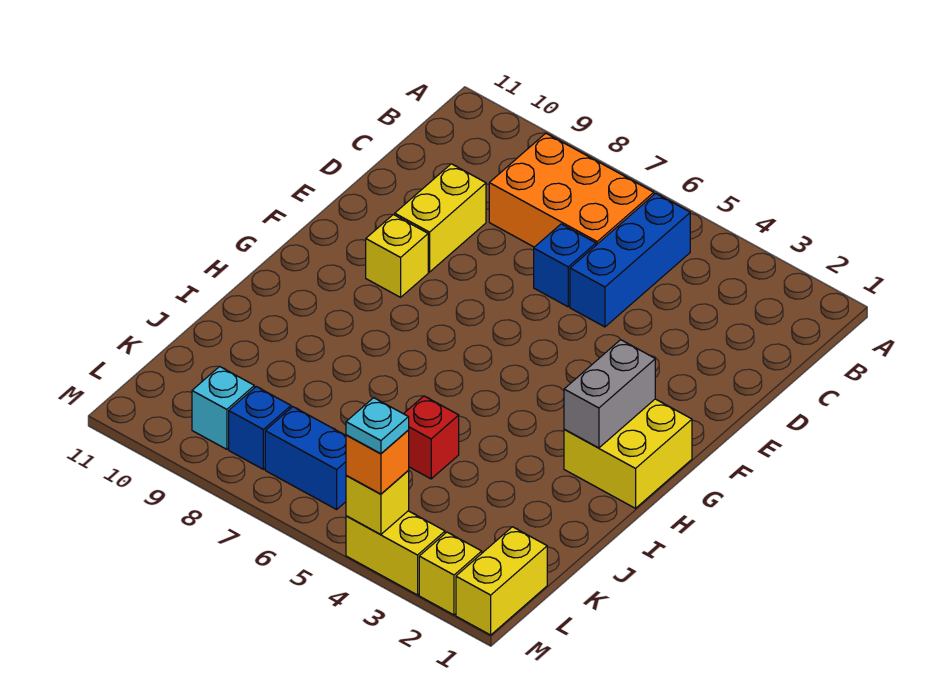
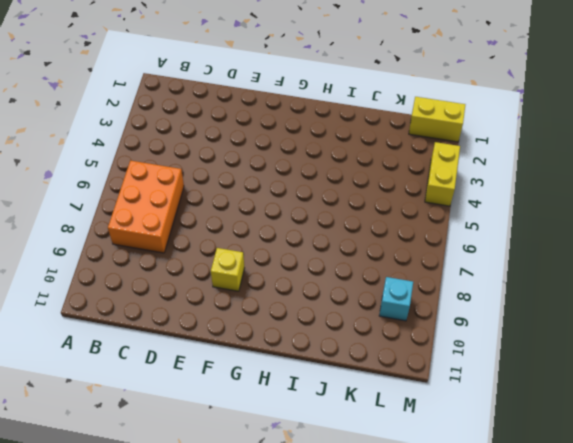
none -> blue 1x3 brick [570,193,690,327]
none -> blue 1x1 brick [534,224,596,307]
none -> yellow 1x2 brick [395,164,486,272]

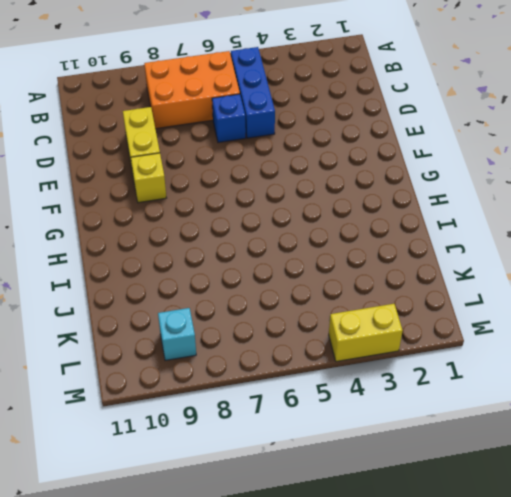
none -> yellow 2x2 brick [564,399,692,508]
none -> red 1x1 brick [404,396,459,479]
none -> yellow 1x2 brick [456,527,547,635]

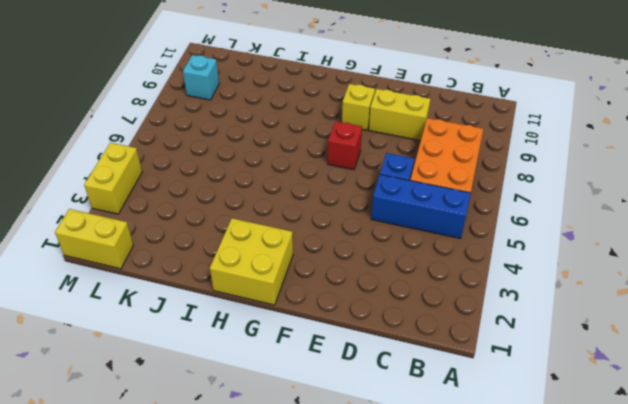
red 1x1 brick [328,121,362,170] -> red 1x1 brick moved to [404,396,459,479]
none -> blue 1x2 brick [265,407,346,509]
none -> blue 1x1 brick [229,387,291,469]
none -> yellow 1x1 brick [419,532,482,615]

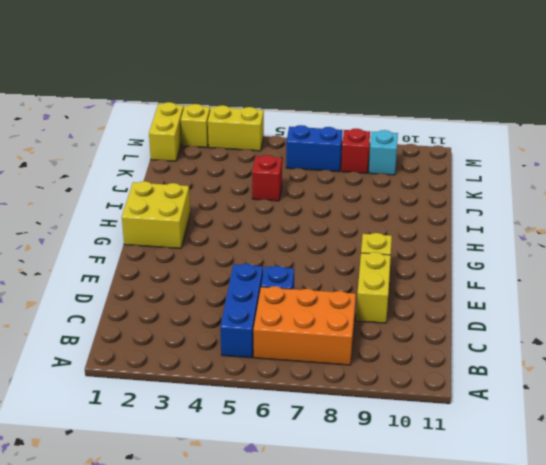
red 1x1 brick [341,129,370,173] -> blue 1x1 brick [229,387,291,469]
none -> grey 1x2 brick [564,340,655,448]
none -> yellow 1x1 brick [346,471,409,534]
none -> orange 1x1 brick [346,430,409,494]

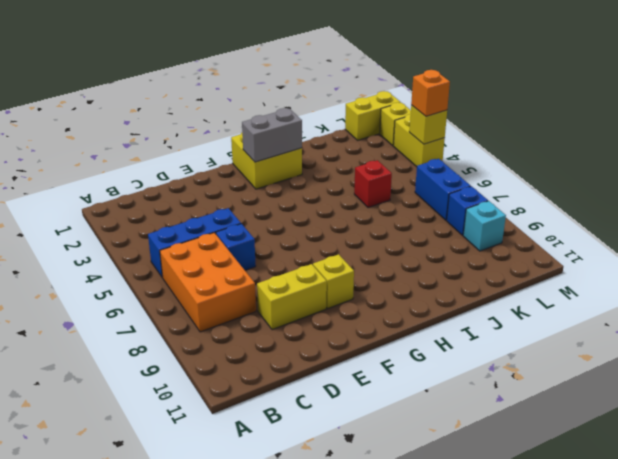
none -> cyan 1x1 plate [346,398,409,454]

